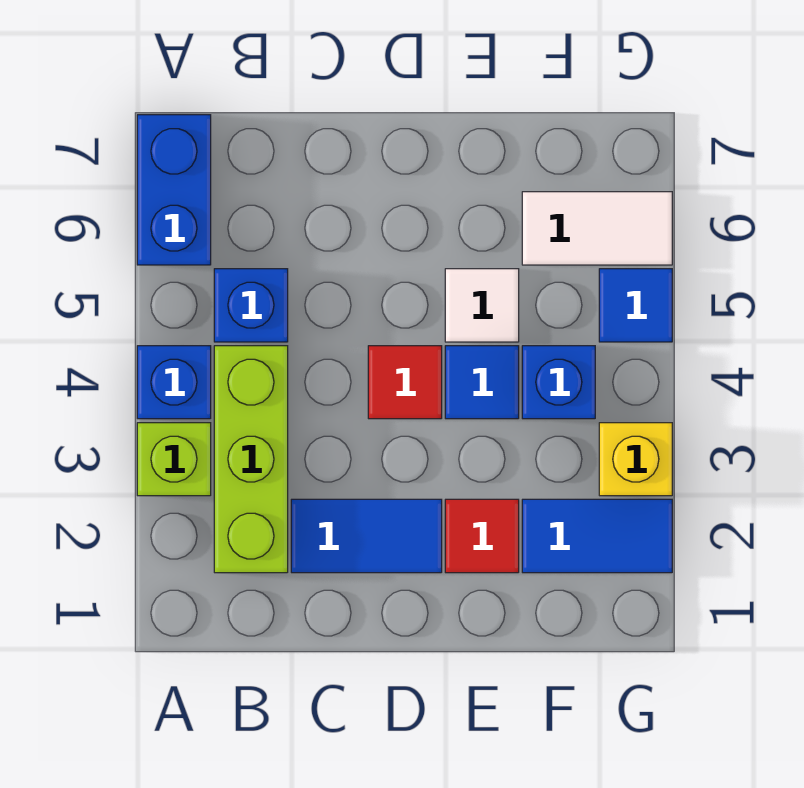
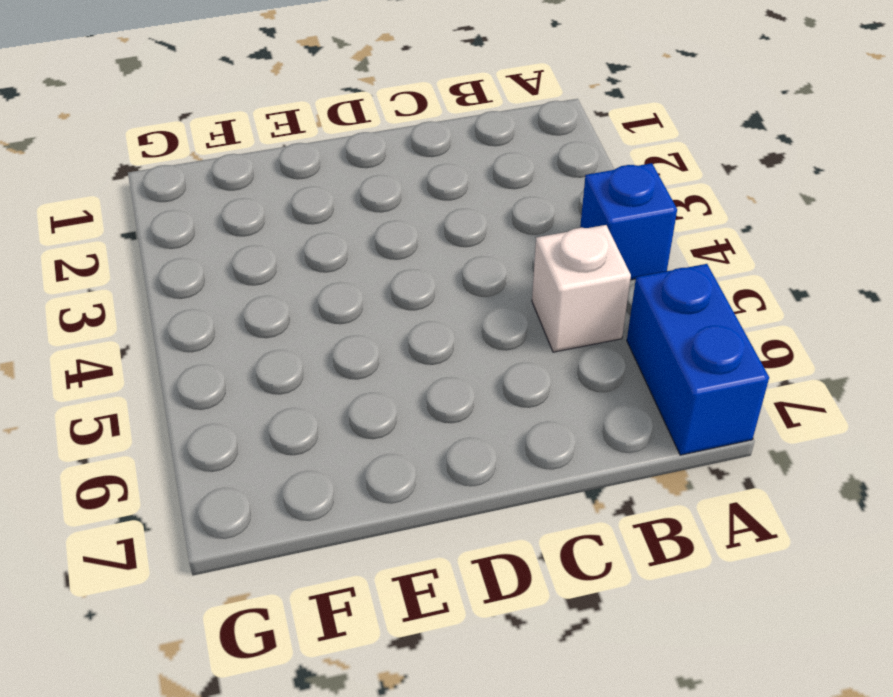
white 1x1 brick [532,225,631,352] -> blue 1x1 brick [214,269,288,342]
none -> lime 1x1 brick [137,423,211,496]
none -> lime 1x3 brick [214,346,288,573]
none -> blue 1x2 tile [291,499,442,573]

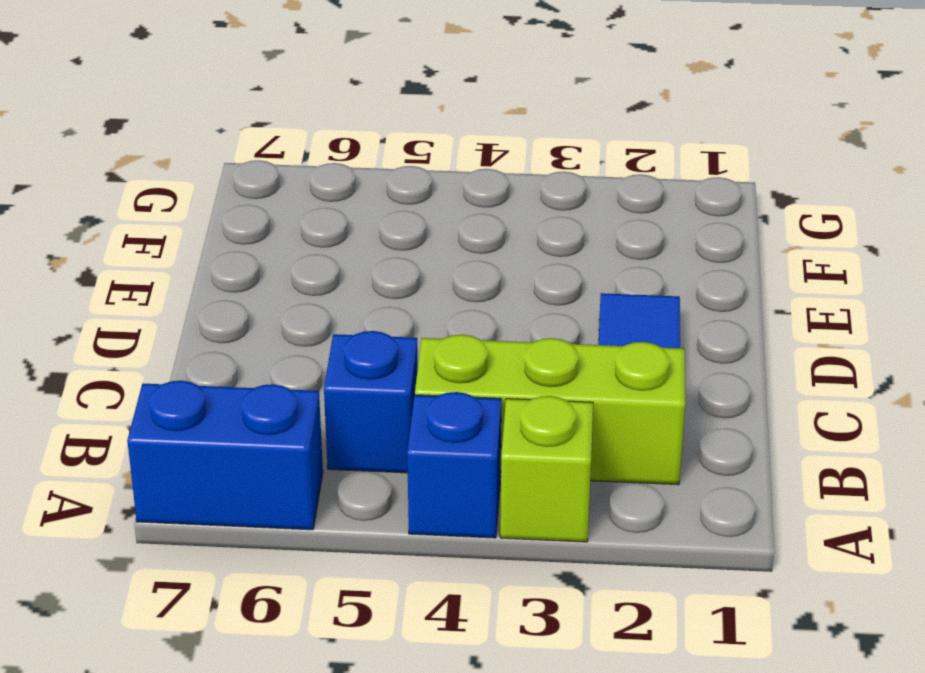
none -> red 1x1 tile [368,346,442,419]
none -> red 1x1 tile [445,499,519,573]
none -> blue 1x1 tile [445,346,519,419]

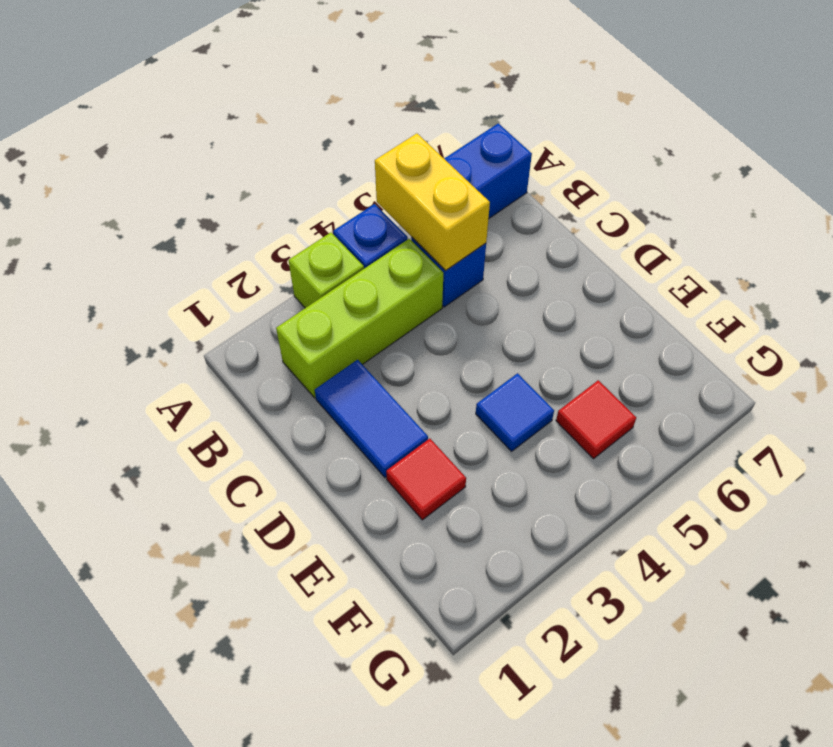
yellow 1x2 brick [375,134,490,271] -> none
red 1x1 tile [556,380,636,459] -> red 1x1 tile moved to [368,346,442,419]
none -> white 1x1 tile [445,269,519,342]
none -> blue 1x2 tile [522,499,672,573]
none -> blue 1x1 brick [522,346,595,419]

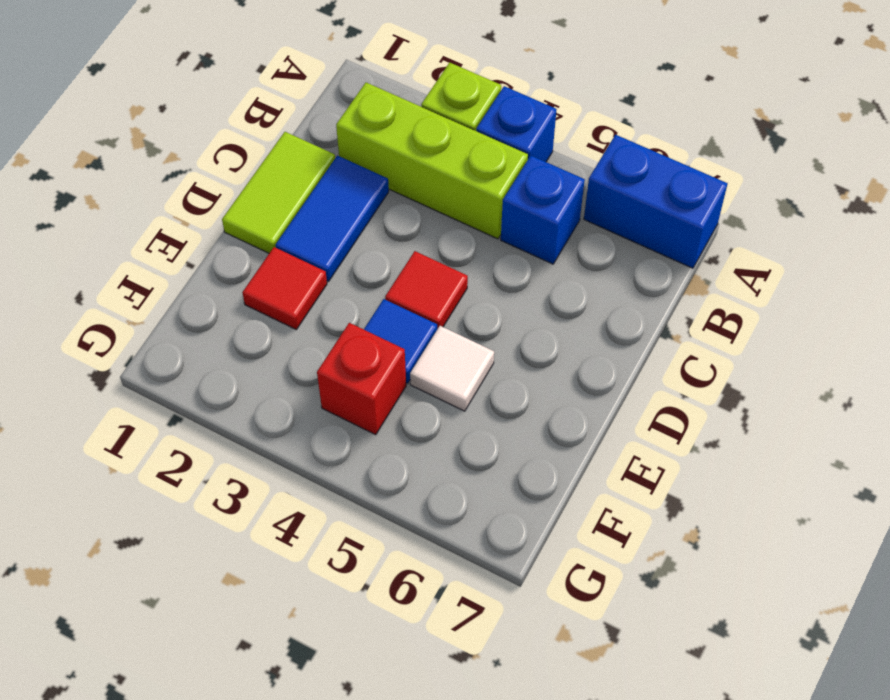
lime 1x2 tile [222,132,335,253] -> none
red 1x1 brick [317,323,406,435] -> blue 1x1 brick [522,346,595,419]
none -> blue 1x2 tile [522,499,672,573]
none -> white 1x2 tile [522,192,672,265]
none -> yellow 1x1 brick [599,423,672,496]

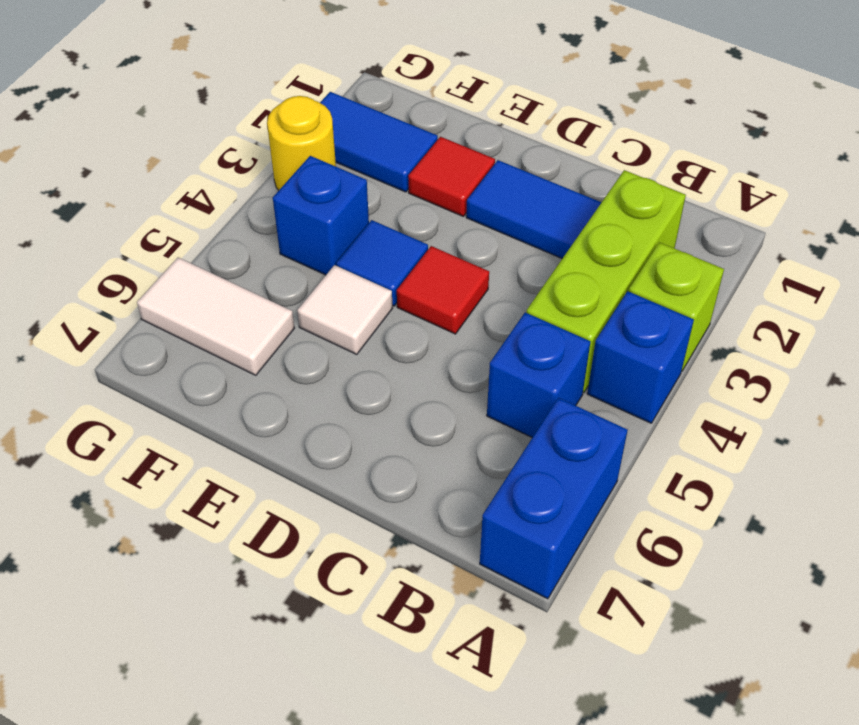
yellow 1x1 round brick [267,96,336,190] -> yellow 1x1 brick [599,423,672,496]
none -> blue 1x1 tile [599,269,672,342]

